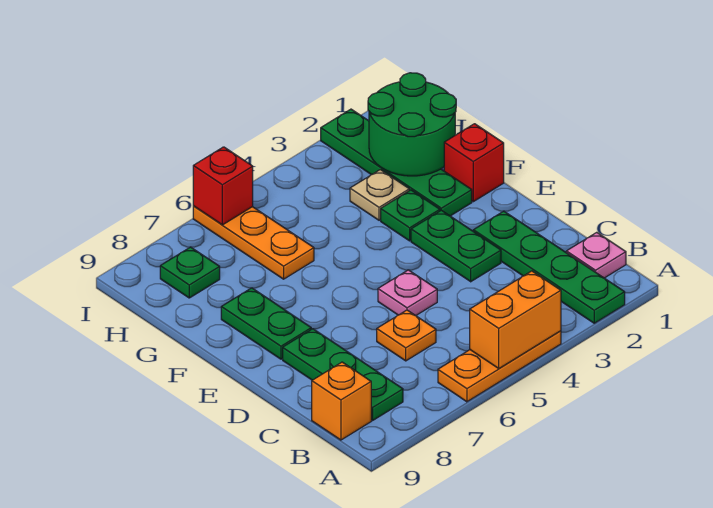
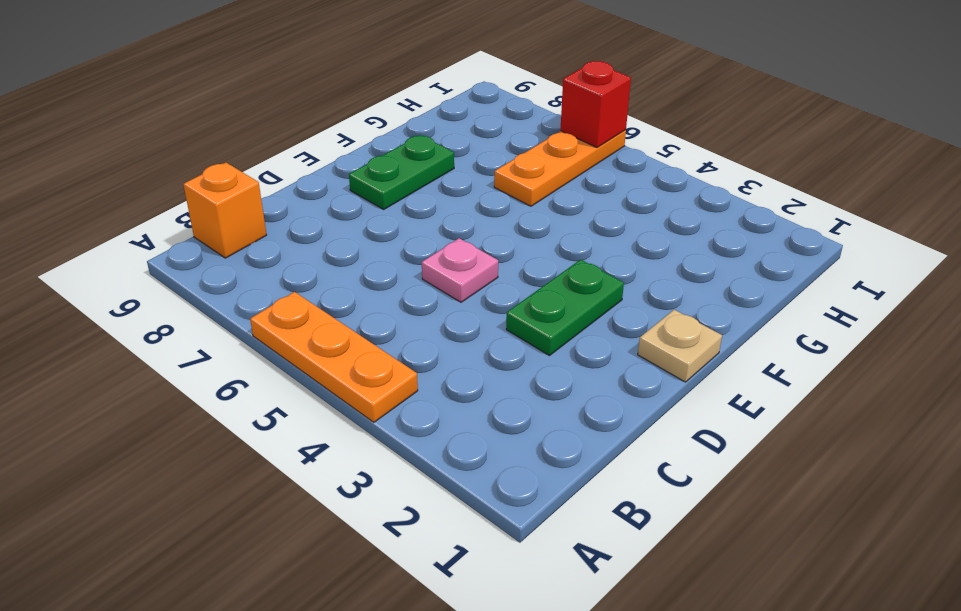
tan 1x1 plate [638,310,722,382] -> tan 1x1 plate moved to [350,170,409,220]
none -> green 1x4 plate [473,211,625,323]
none -> pink 1x1 plate [566,232,626,278]
none -> green 1x3 plate [283,329,403,420]

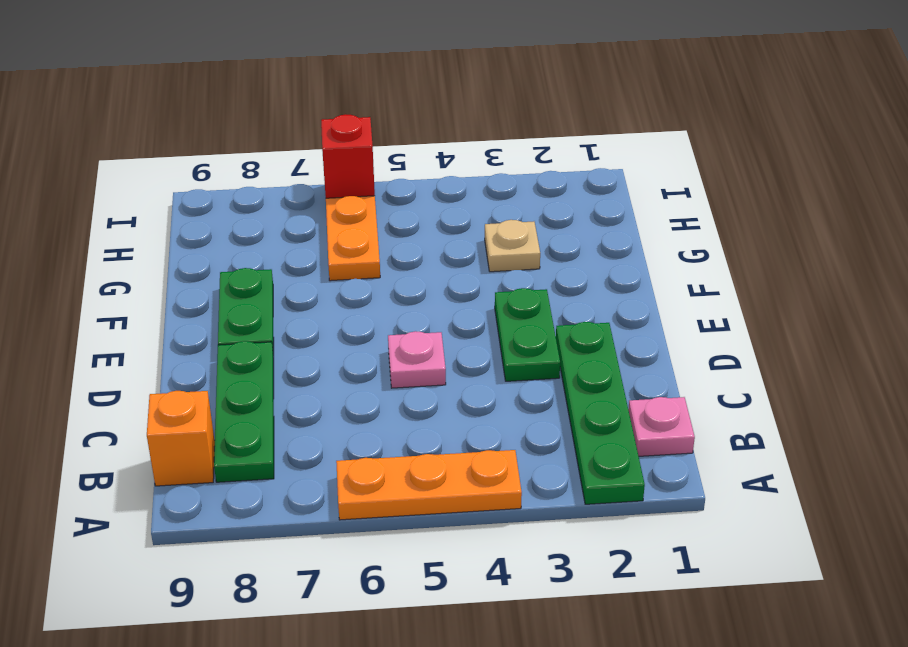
none -> orange 1x1 plate [377,310,436,361]
none -> red 1x1 brick [444,124,504,202]
none -> green 1x4 plate [321,109,472,216]

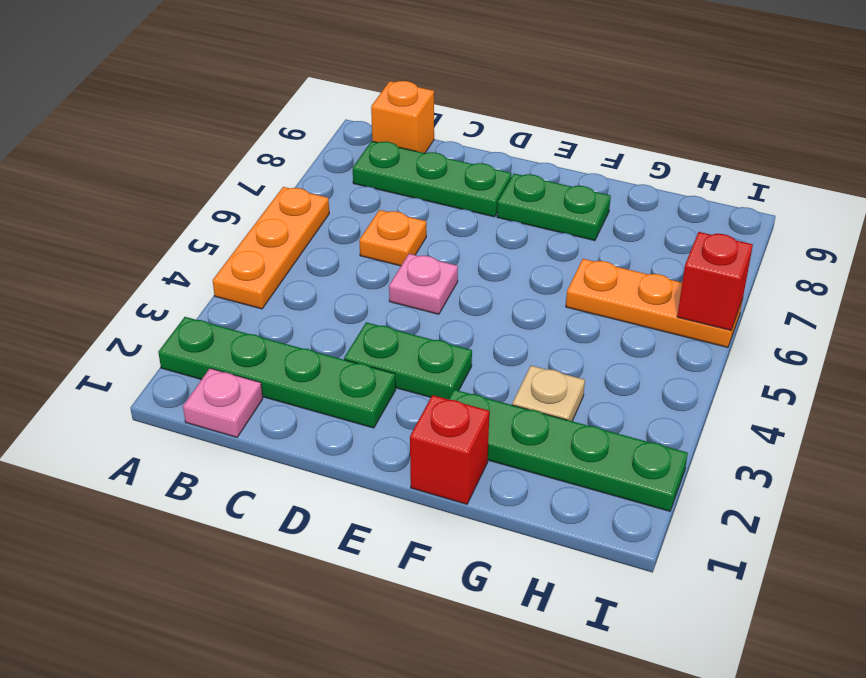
none -> green 1x1 plate [381,190,440,241]
none -> green 1x1 plate [160,247,220,298]
none -> orange 1x2 brick [470,271,561,368]

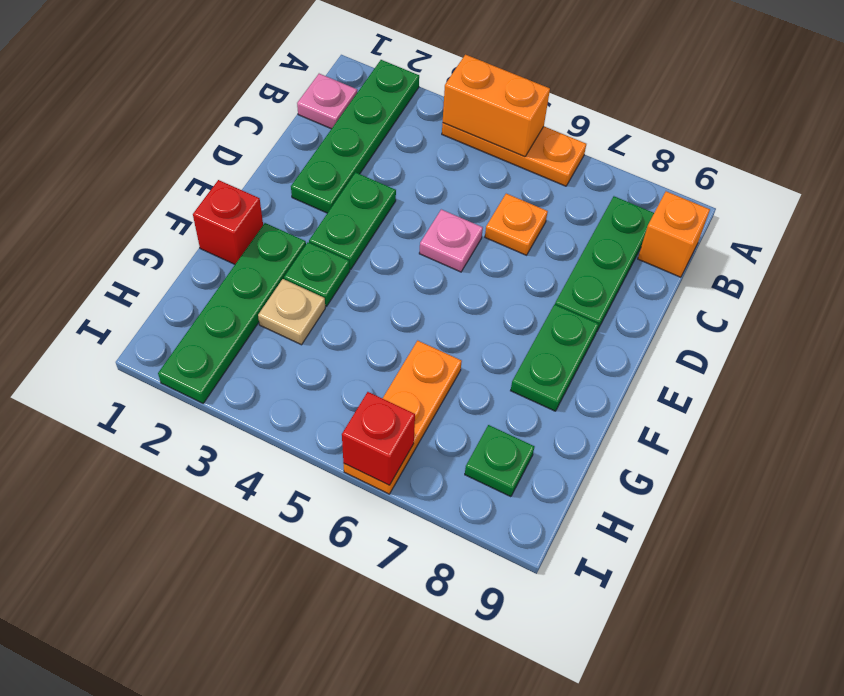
none -> green 2x2 round brick [368,73,456,176]

